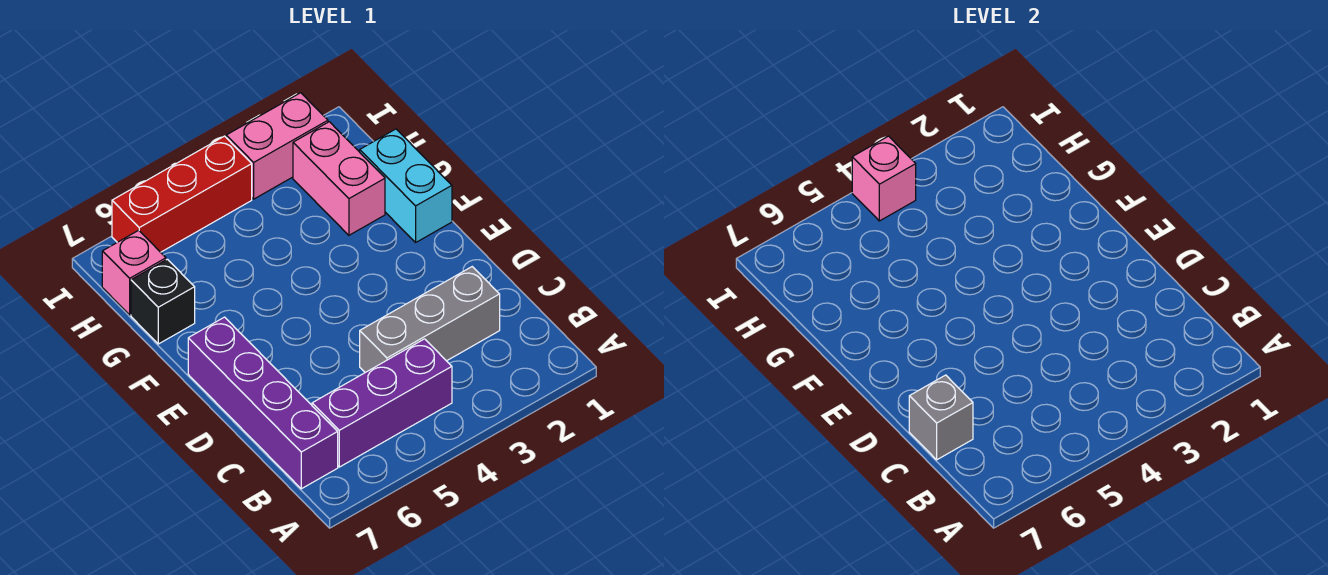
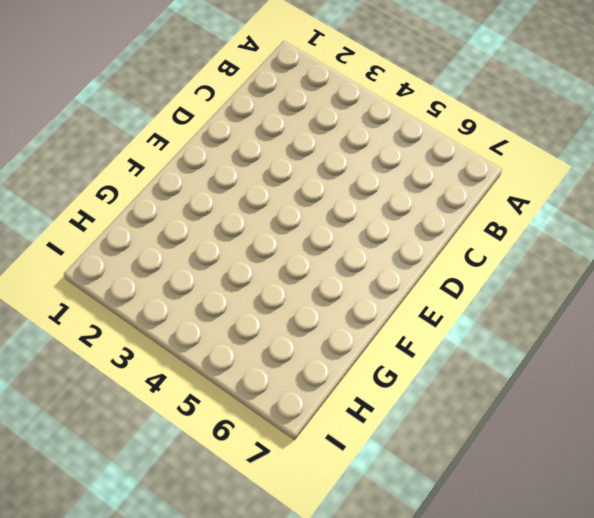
none -> purple 1x3 brick [312,339,452,467]
none -> purple 1x4 brick [188,317,338,489]

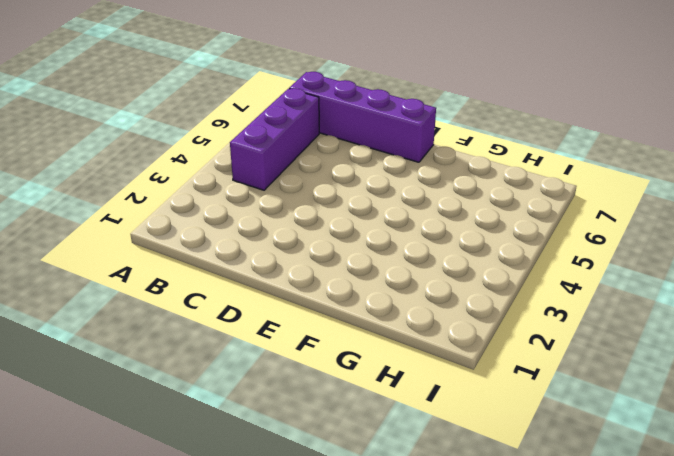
none -> grey 1x3 brick [360,267,500,372]
none -> cyan 1x2 brick [360,129,452,242]

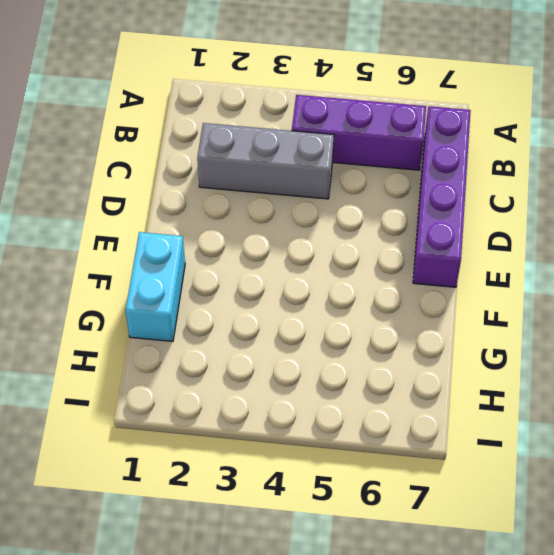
none -> pink 1x2 brick [293,122,385,235]
none -> black 1x1 brick [131,259,195,344]

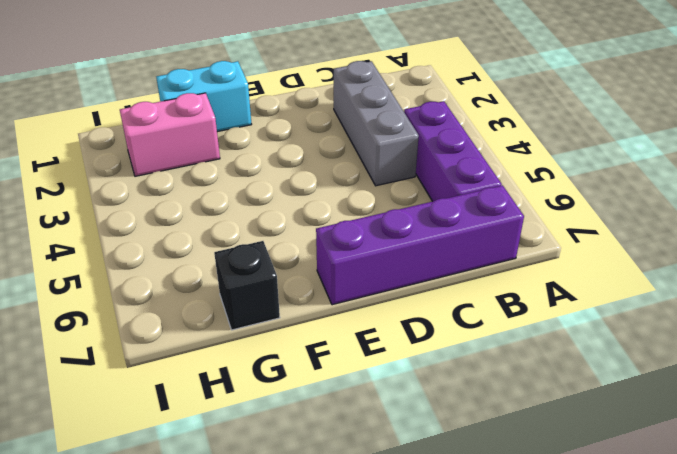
none -> pink 1x1 brick [102,230,166,315]
none -> pink 1x2 brick [226,93,328,199]

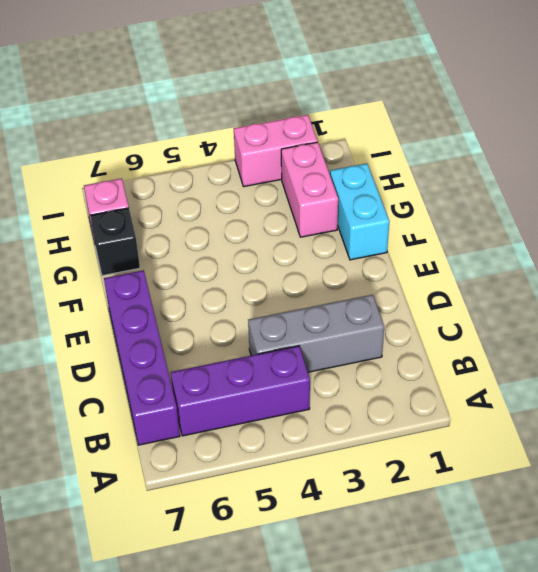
none -> red 1x3 brick [112,136,252,252]
none -> grey 1x1 brick [909,375,973,460]

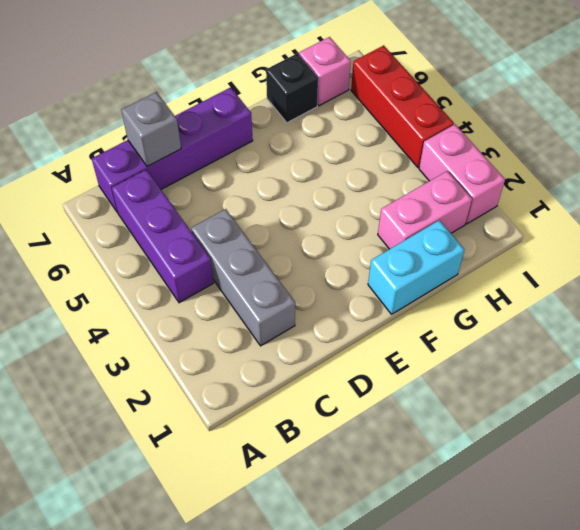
none -> pink 1x1 brick [852,136,916,221]

